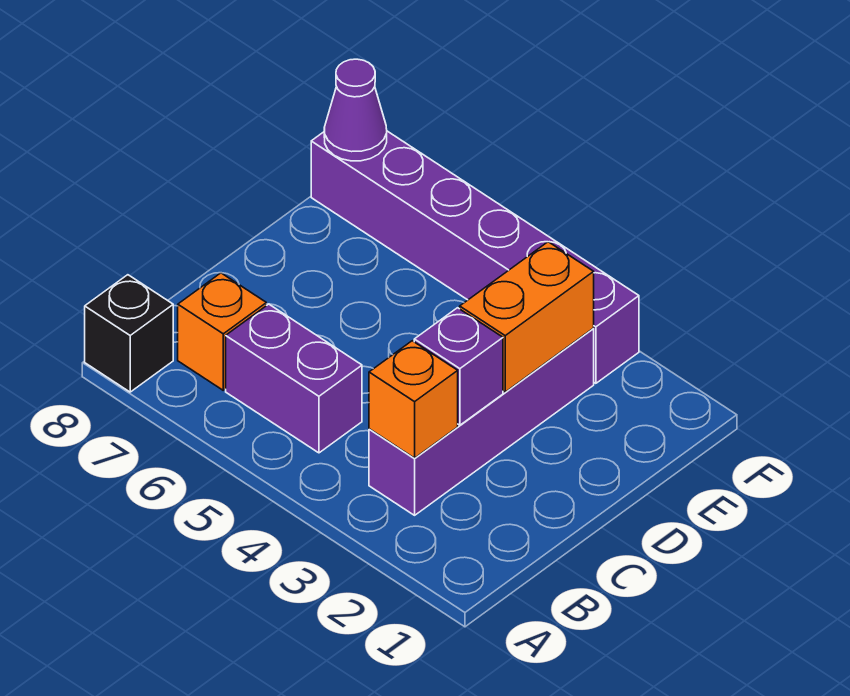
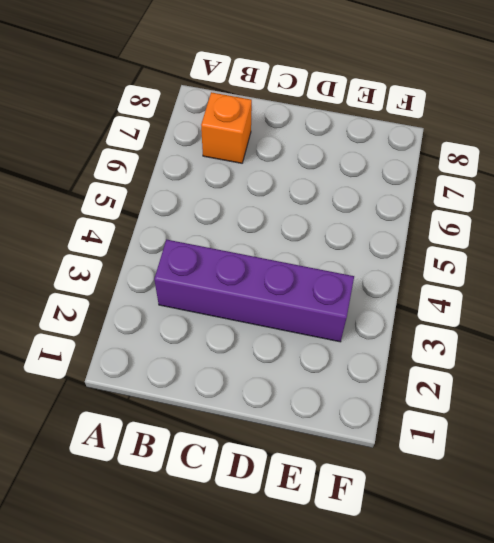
none -> black 1x1 brick [85,275,173,392]
none -> purple 1x2 brick [226,304,362,453]

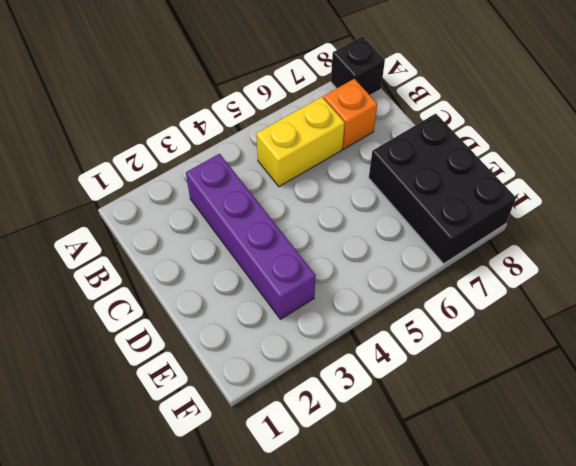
yellow 1x2 brick [256,97,345,187] -> purple 1x2 brick [226,304,362,453]
black 2x3 brick [369,114,516,264] -> purple 1x6 brick [311,131,639,383]
none -> orange 1x1 brick [369,341,458,458]
none -> purple 1x1 brick [414,308,503,425]

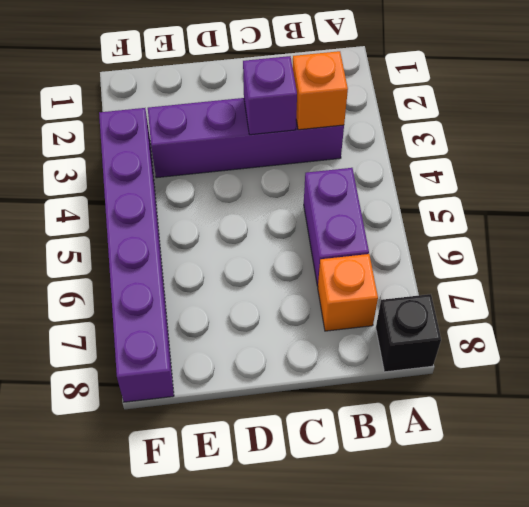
none -> orange 1x2 brick [460,242,594,392]
none -> purple 1x1 cone [324,59,387,161]

